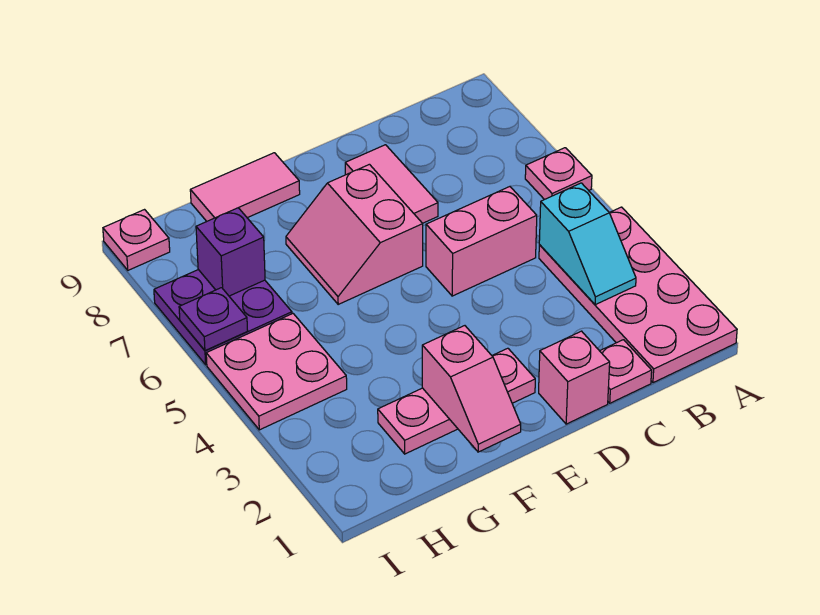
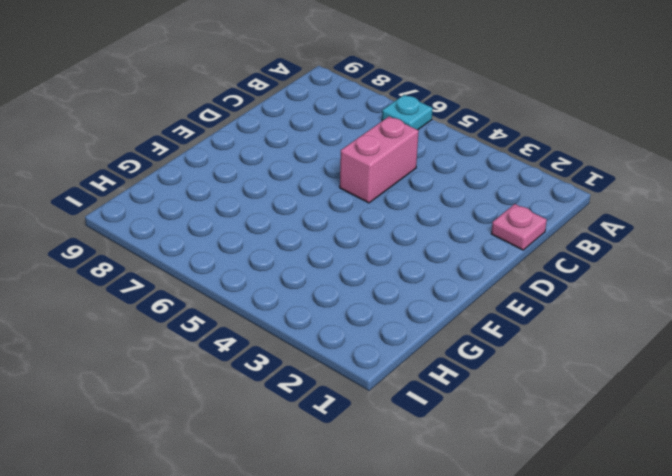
cyan 1x1 plate [382,95,433,130] -> pink 1x1 plate [525,148,592,200]
none -> pink 2x4 plate [539,207,737,383]
none -> pink 1x1 brick [539,331,610,424]
none -> pink 1x2 tile [345,145,438,223]

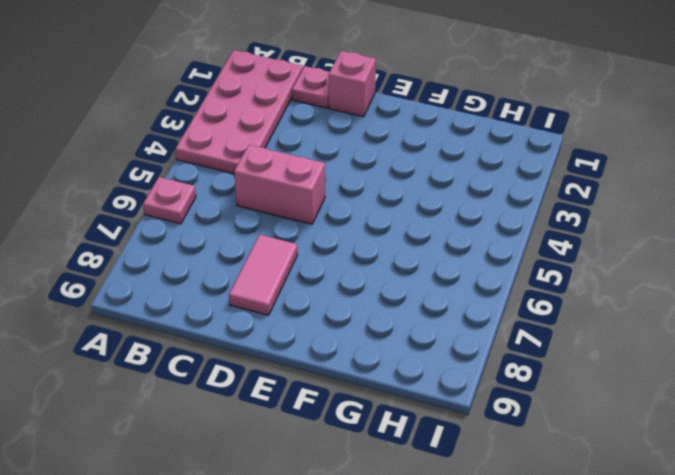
none -> pink 1x3 plate [378,348,535,454]
none -> pink 2x2 slope [286,164,423,304]
none -> pink 1x2 tile [190,153,300,221]

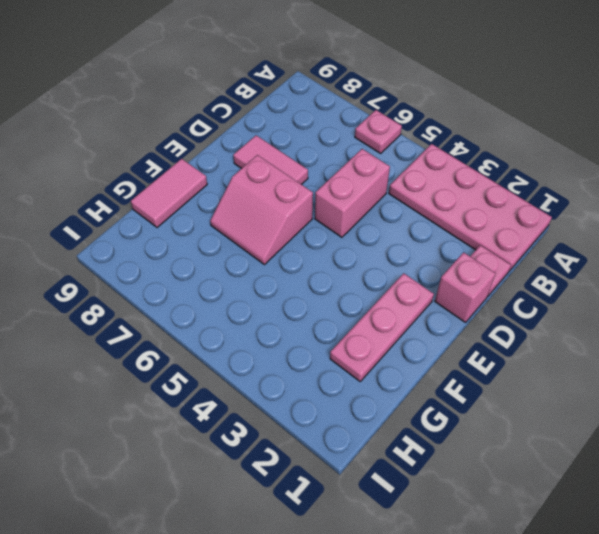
none -> pink 2x2 plate [206,314,347,430]
none -> purple 2x2 plate [154,270,292,365]
none -> pink 1x1 plate [103,210,170,270]

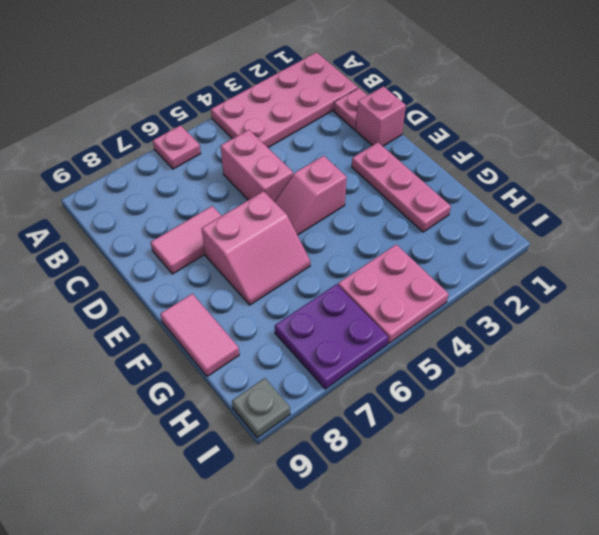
pink 1x2 slope [275,156,347,235] -> pink 1x2 slope turned to [422,326,521,452]
grey 1x1 plate [232,378,290,438] -> pink 1x1 plate [103,210,170,270]
none -> cyan 1x2 slope [539,183,636,305]
none -> purple 1x1 brick [196,208,265,296]
none -> purple 1x1 plate [179,288,248,351]

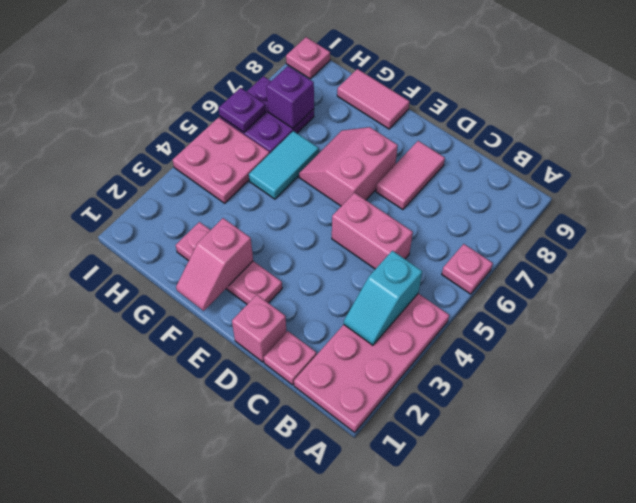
cyan 1x2 tile [249,131,319,199] -> none

